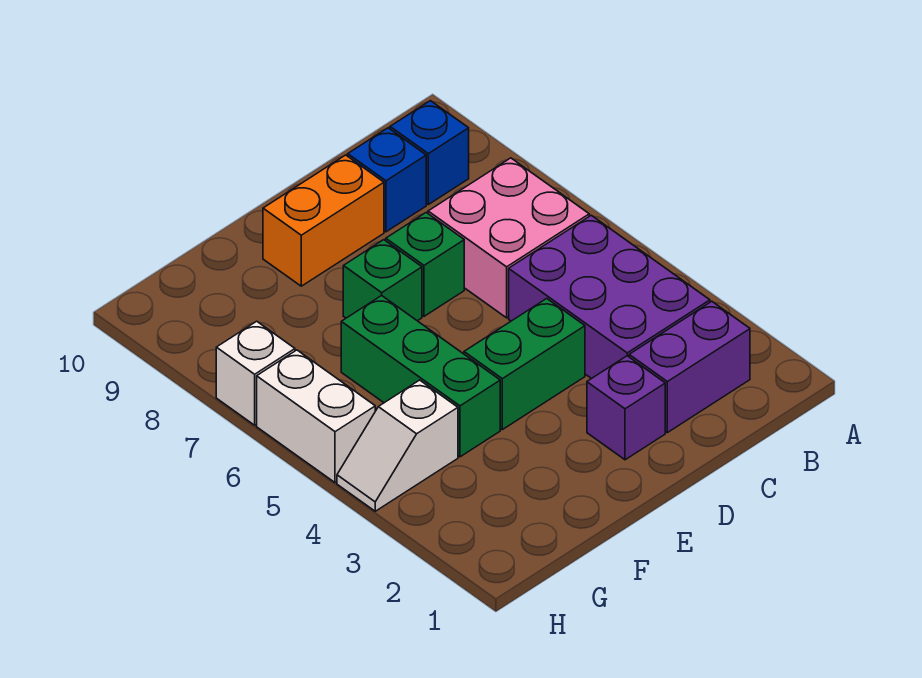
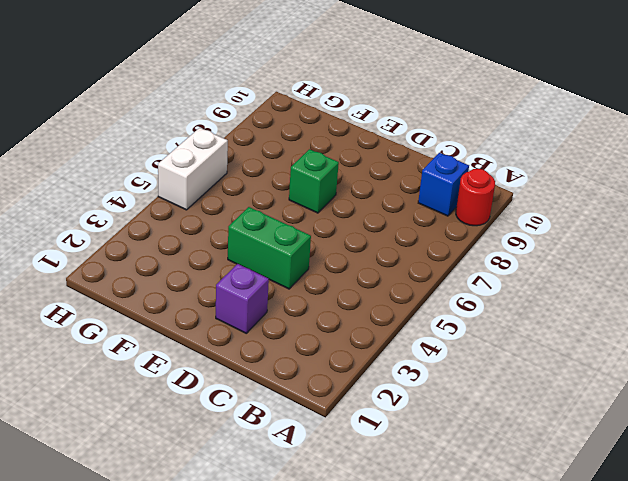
red 1x1 round brick [456,169,495,226] -> none
none -> purple 1x2 brick [629,301,750,433]
none -> purple 2x3 brick [509,215,710,379]
none -> pink 2x2 brick [428,158,589,318]

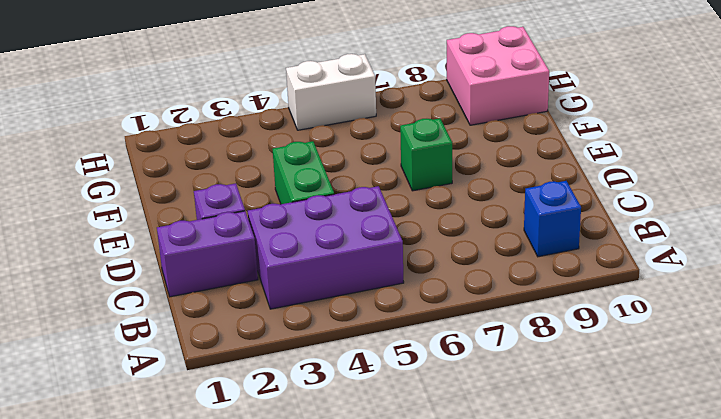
purple 1x2 brick [157,211,258,297] -> purple 1x2 brick turned to [629,301,750,433]
pink 2x2 brick [447,26,549,125] -> pink 2x2 brick moved to [428,158,589,318]
none -> blue 1x1 brick [348,128,426,232]
none -> green 1x1 brick [386,213,464,316]
none -> orange 1x2 brick [263,155,384,286]

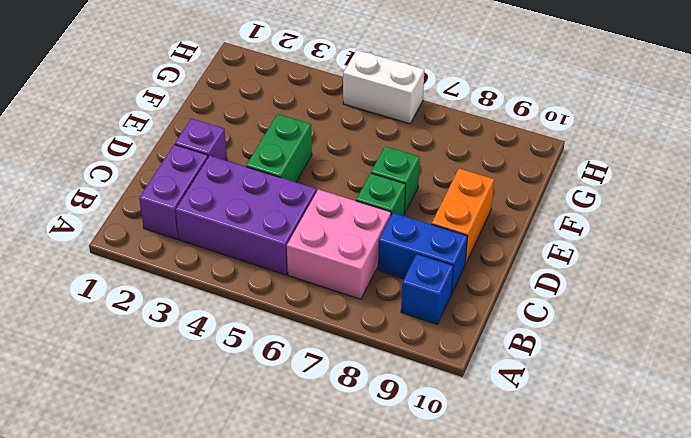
blue 1x2 brick [378,213,468,294] -> blue 1x1 brick [348,128,426,232]
none -> green 1x3 brick [341,296,500,457]
none -> white 1x2 slope [337,380,458,511]
none -> white 1x1 brick [216,321,295,425]

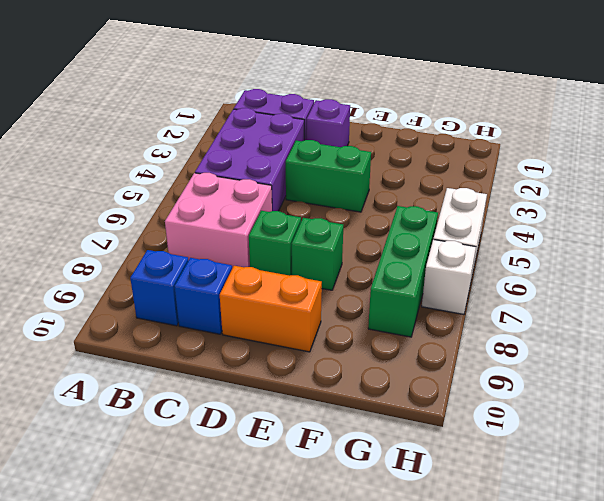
green 1x3 brick [368,206,438,337] -> green 1x3 brick moved to [341,296,500,457]
none -> white 1x2 slope [337,380,458,511]

